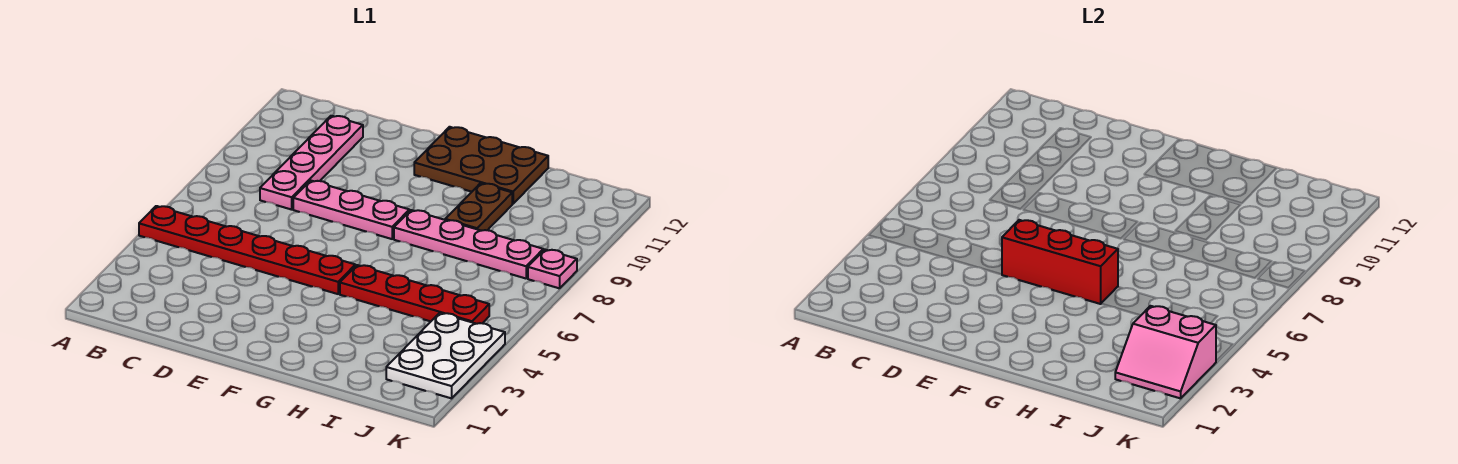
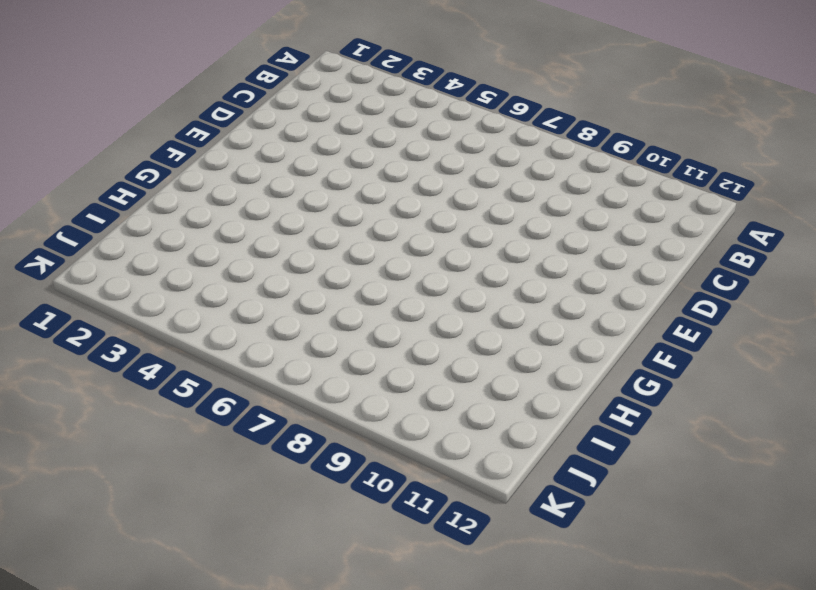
none -> red 1x6 plate [139,206,355,294]
none -> pink 1x4 plate [260,116,363,210]

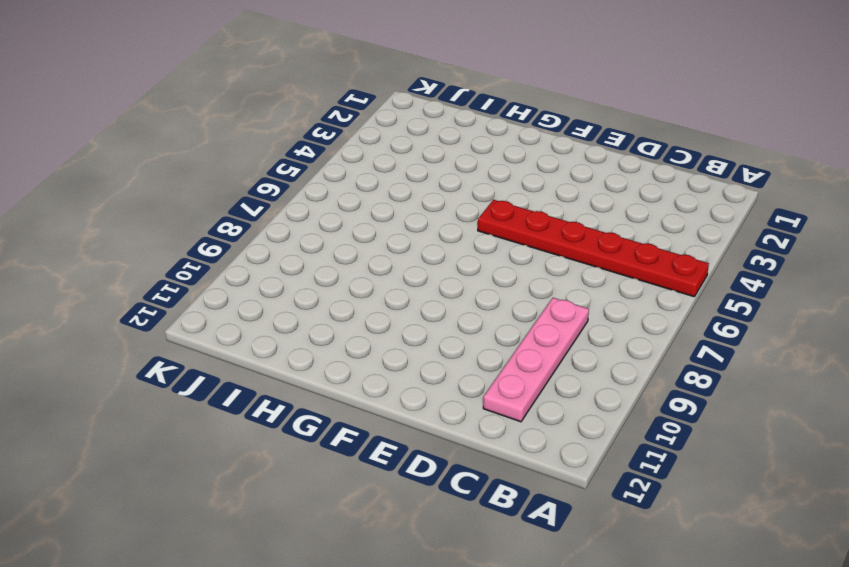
none -> pink 1x3 plate [293,180,409,239]
none -> brown 2x3 plate [414,127,548,204]

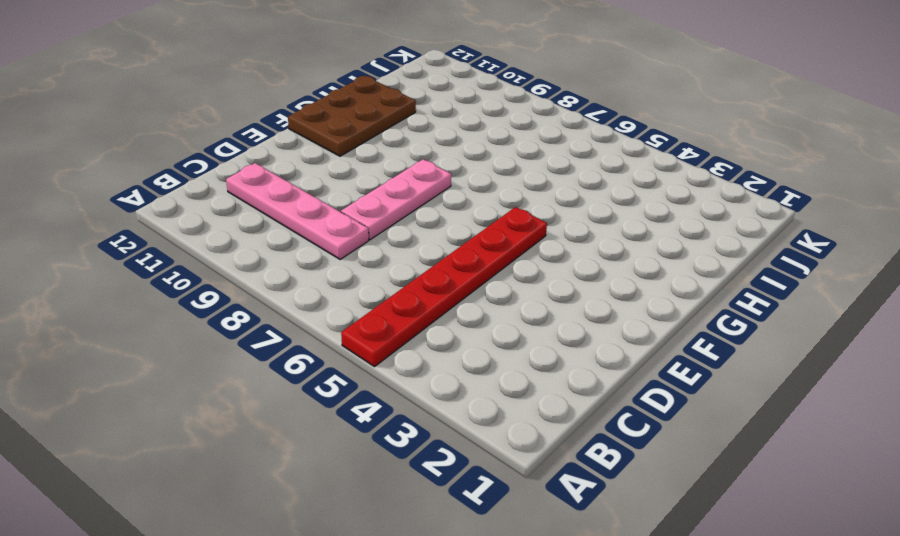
none -> red 1x4 plate [340,265,489,324]
none -> pink 1x4 plate [394,210,543,278]

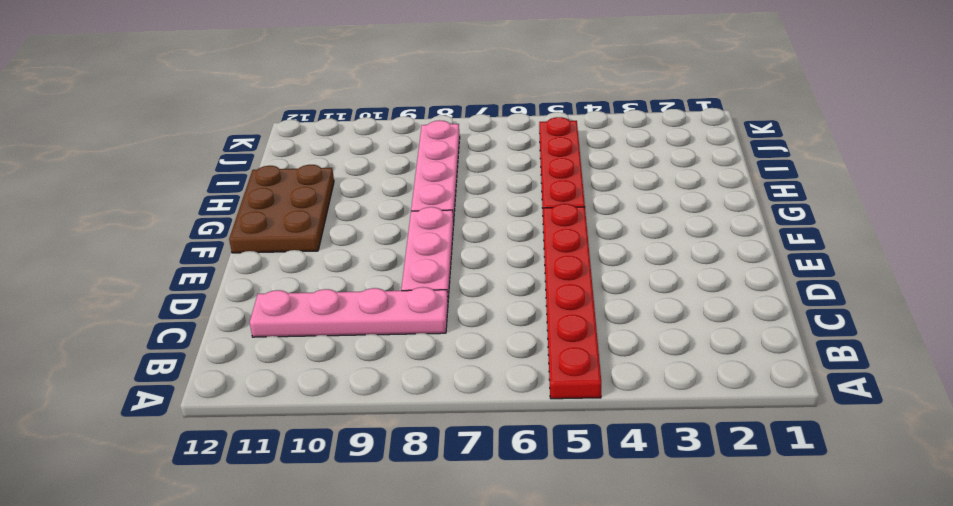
none -> brown 1x2 plate [445,183,512,231]
none -> white 2x3 plate [386,313,505,398]

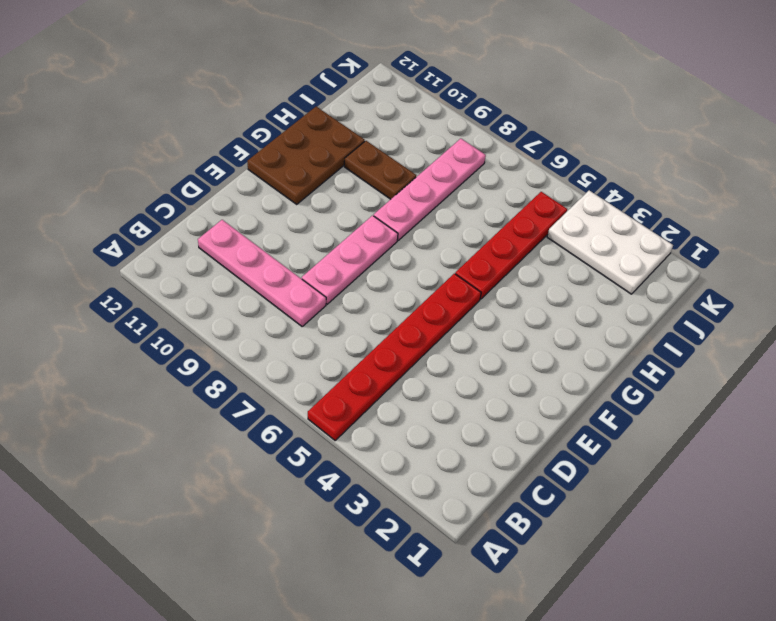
none -> pink 1x1 plate [528,250,577,288]
none -> red 1x3 brick [1002,220,1118,304]

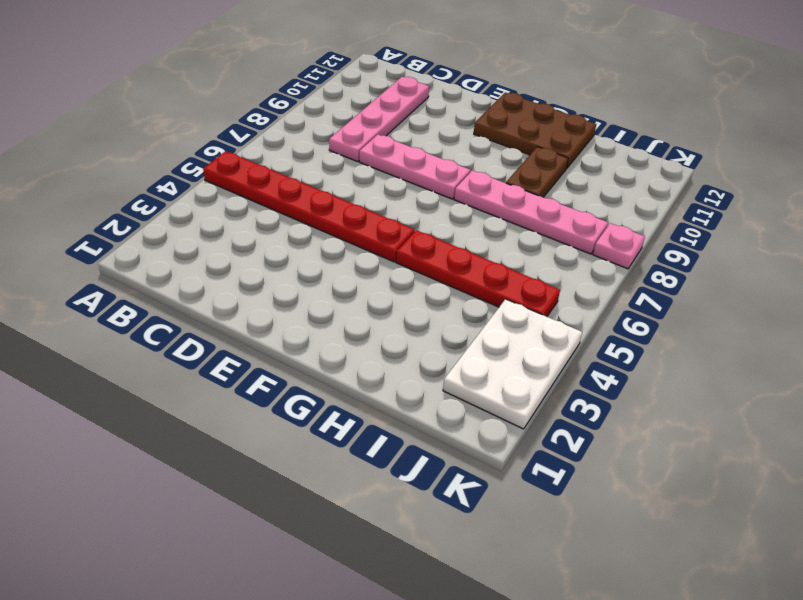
none -> red 1x3 brick [1002,220,1118,304]
none -> pink 2x2 slope [1115,306,1216,398]

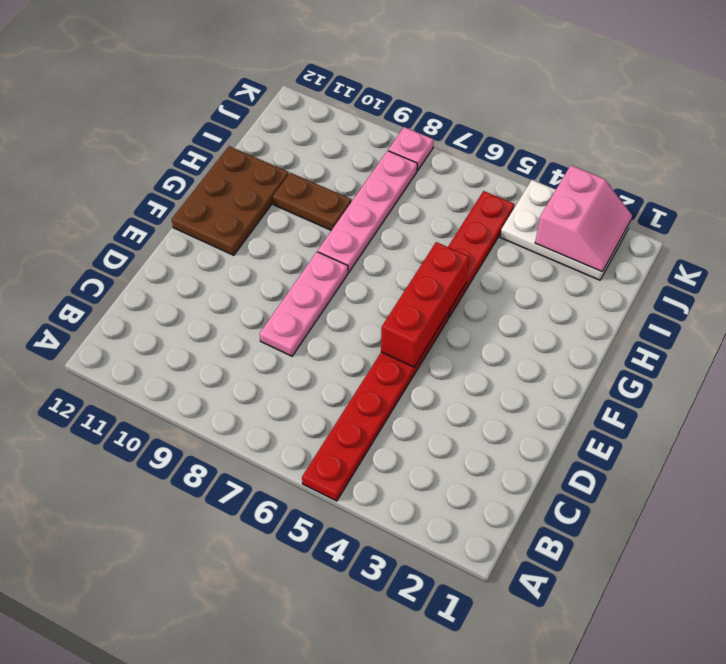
none -> pink 1x4 plate [260,116,363,210]

